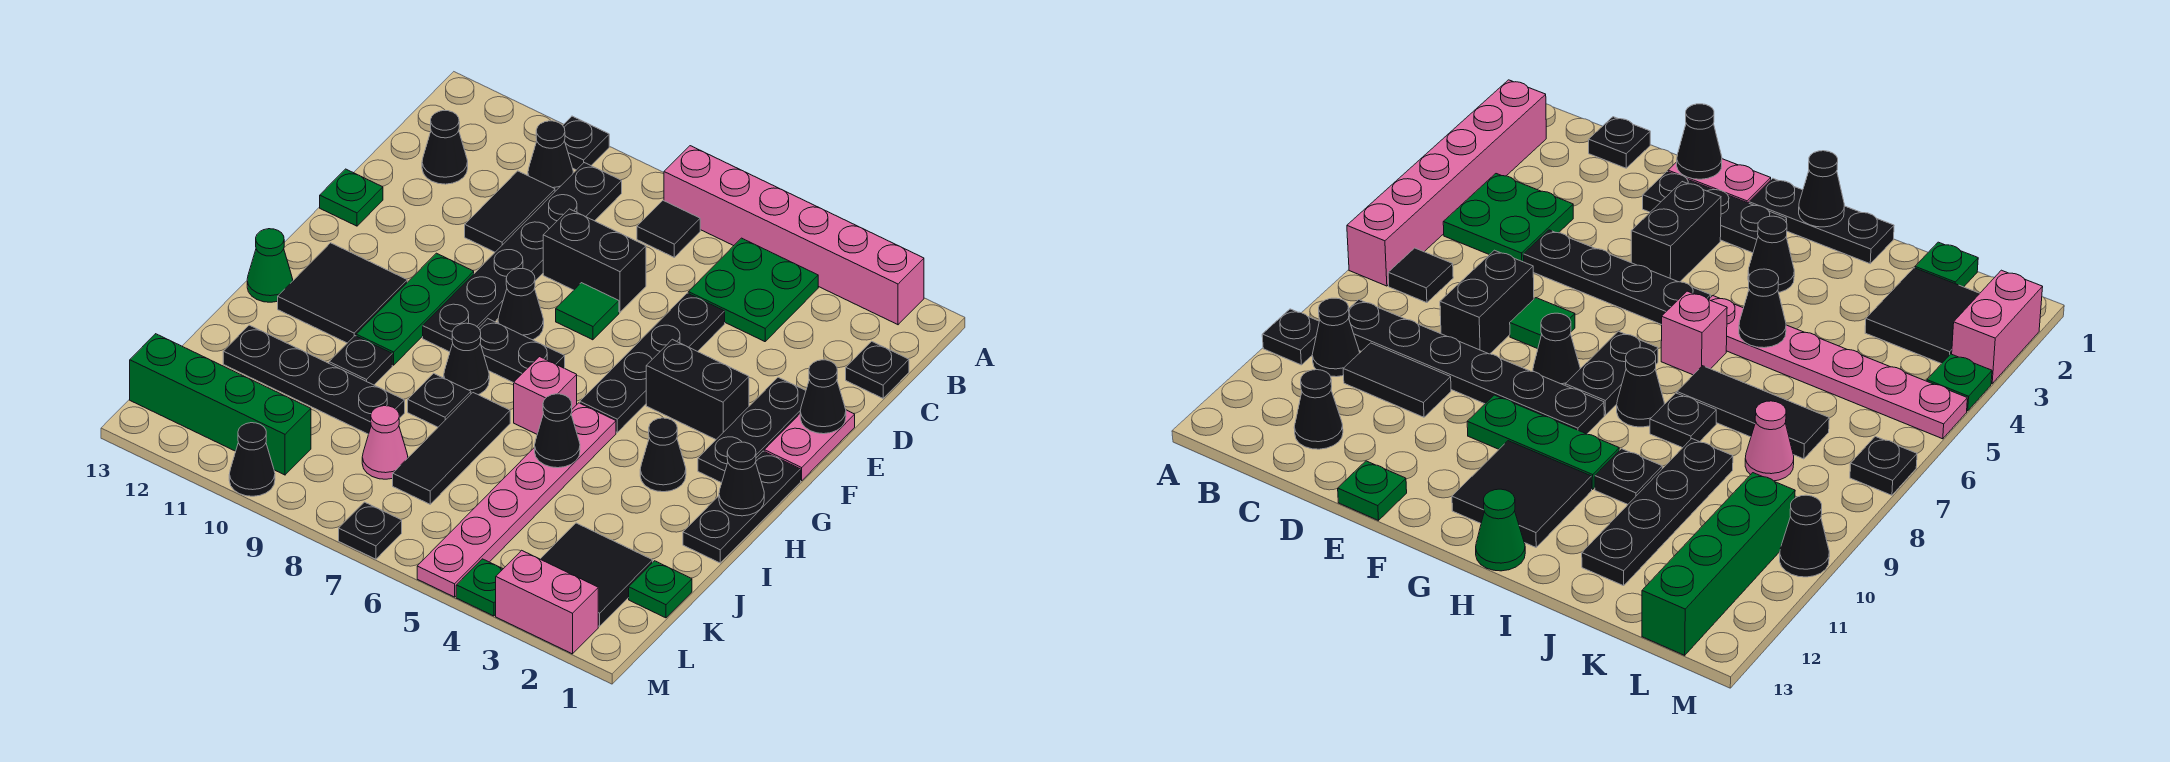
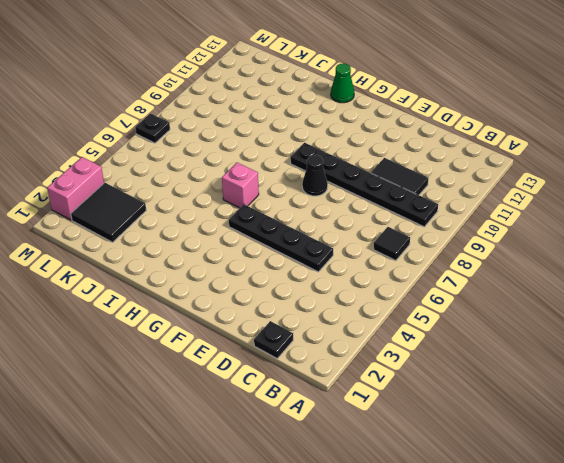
none -> pink 1x6 brick [664,146,924,325]
none -> black 1x1 plate [563,116,609,170]
none -> green 2x2 plate [688,238,818,342]
none -> black 1x1 cone [528,121,573,191]

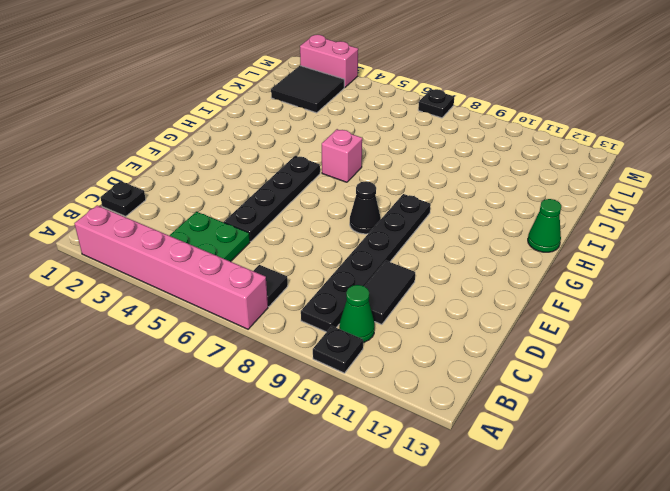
green 1x1 cone [339,285,375,342] -> black 1x1 cone [528,121,573,191]
none -> black 1x1 cone [422,111,468,184]
none -> black 1x2 brick [543,209,646,312]
none -> pink 1x2 plate [764,410,855,481]
none -> black 1x3 plate [698,377,806,483]

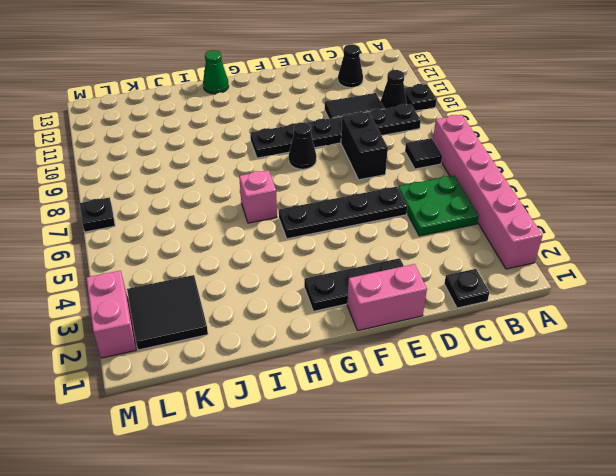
pink 1x2 brick [347,264,427,331] -> pink 1x2 plate [764,410,855,481]
none -> green 1x1 tile [556,283,619,340]
none -> green 1x1 plate [320,169,383,226]
none -> black 1x2 brick [646,339,749,439]
none -> green 1x3 plate [356,253,474,365]

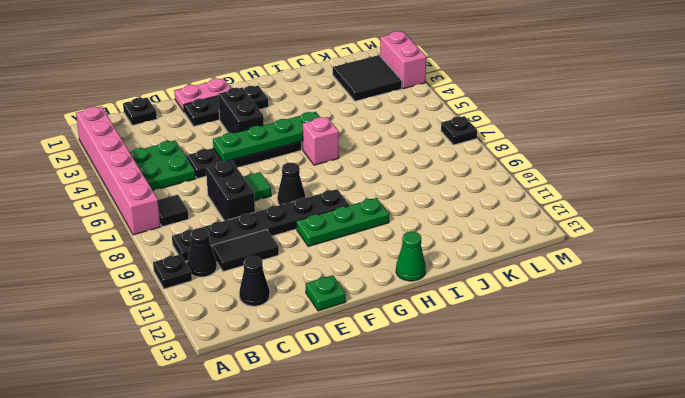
green 1x4 plate [213,112,320,161] -> none
none -> black 1x3 plate [683,451,801,563]
none -> black 1x2 plate [479,319,565,383]
none -> black 2x2 tile [278,243,407,343]
none -> black 1x1 cone [640,418,686,492]

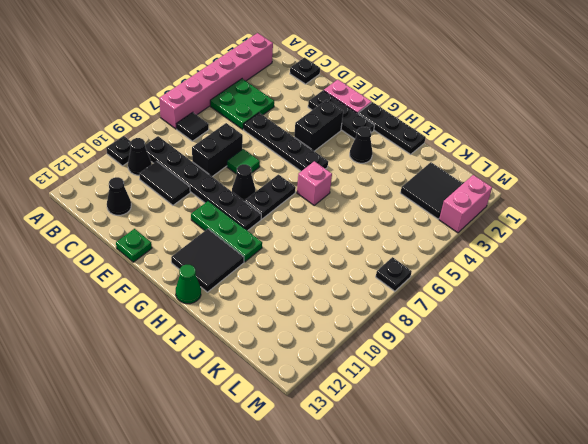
none -> pink 1x6 plate [417,403,616,597]
none -> black 1x1 cone [444,323,489,395]
none -> black 1x3 tile [393,393,510,504]
none -> black 1x1 plate [408,373,471,427]

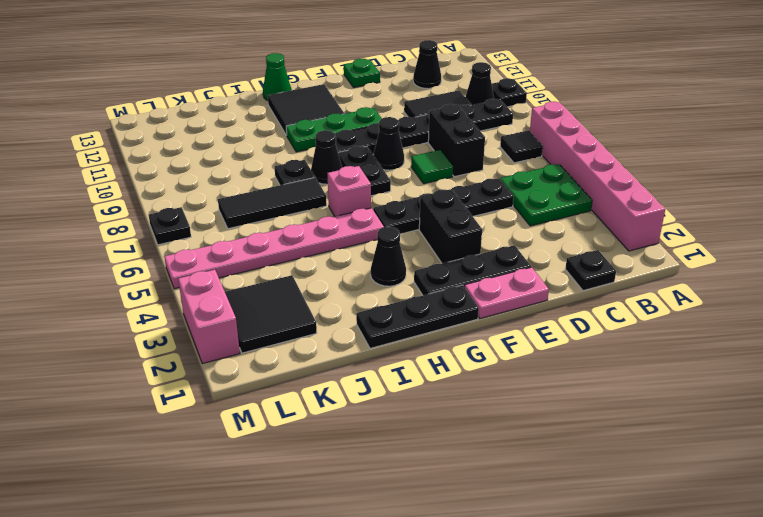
none -> black 1x1 plate [329,336,392,385]
none -> black 1x4 plate [223,325,405,434]
none -> green 1x1 plate [629,561,692,618]
none -> pink 1x1 cone [362,406,408,479]

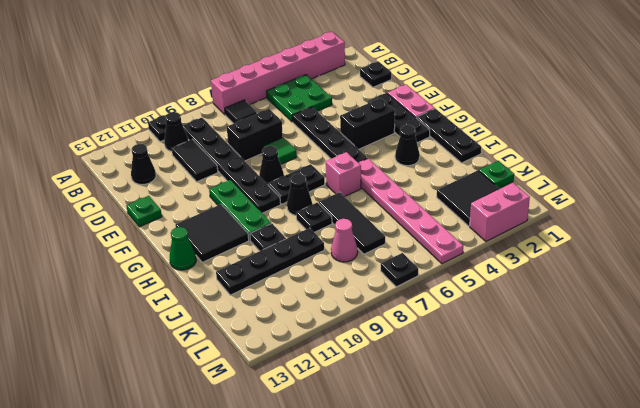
none -> green 1x4 brick [130,334,311,475]
none -> green 1x1 plate [456,559,503,616]
none -> black 1x1 cone [229,423,275,496]
none -> black 1x1 cone [800,360,846,434]

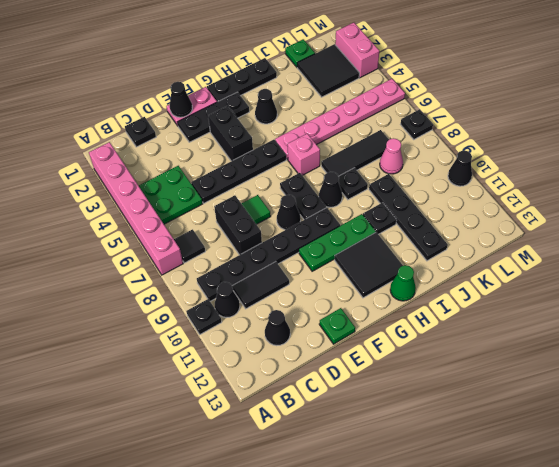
none -> green 1x4 brick [130,334,311,475]
none -> green 1x1 plate [456,559,503,616]
none -> black 1x1 cone [719,442,764,516]
none -> black 1x1 cone [535,394,580,468]

